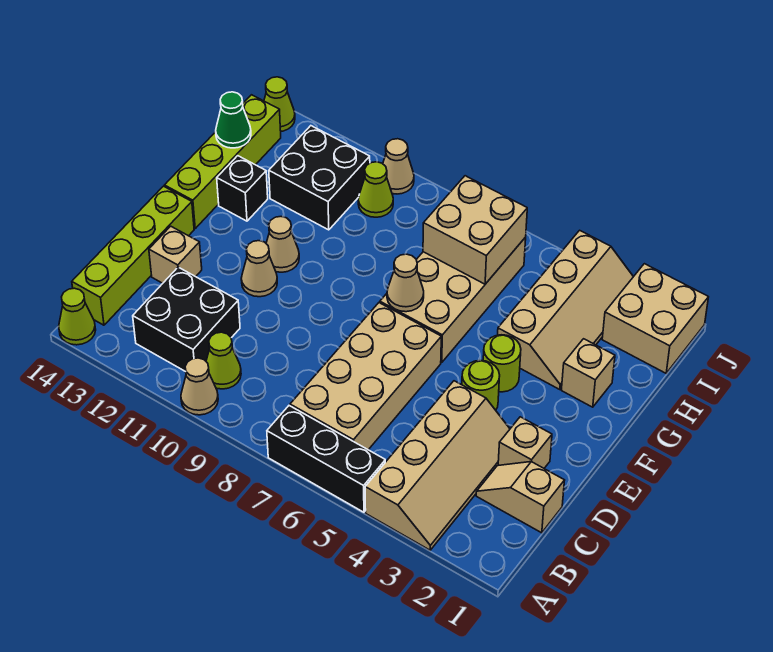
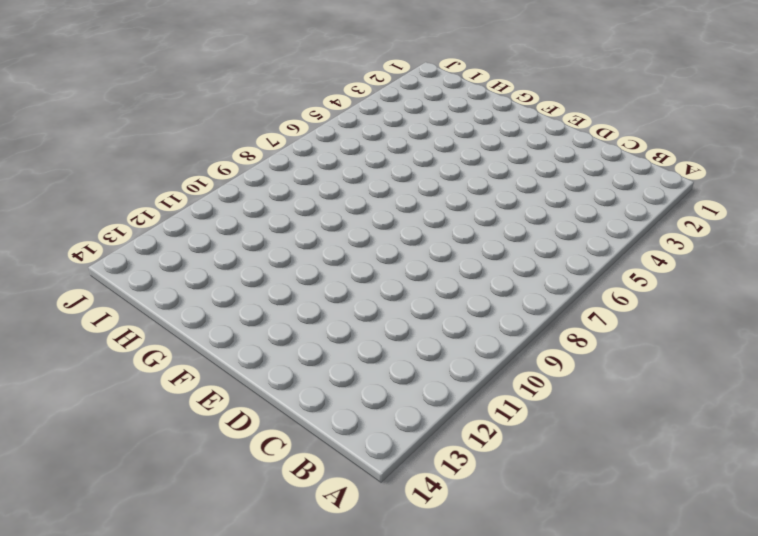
none -> tan 2x4 slope [365,381,510,550]
none -> black 1x3 brick [267,406,385,512]
none -> tan 1x1 cone [181,358,218,415]

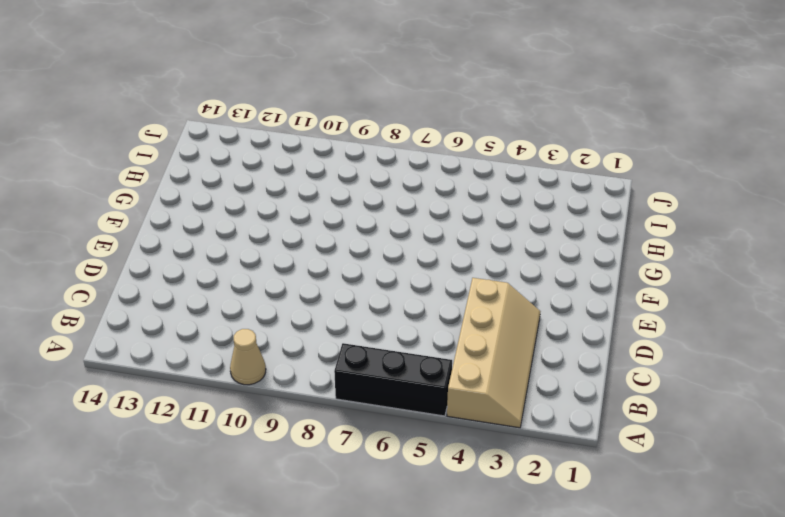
none -> lime 1x1 cone [59,288,96,345]
none -> tan 2x4 brick [290,303,441,450]
none -> lime 1x1 cone [206,332,241,389]

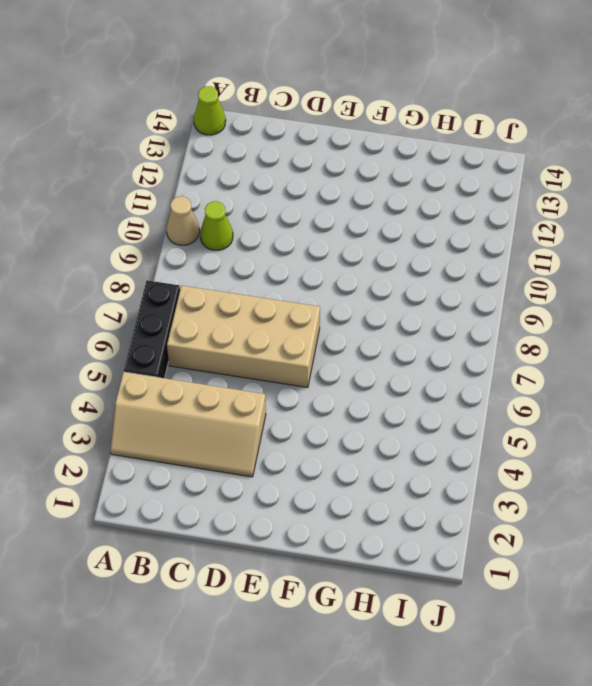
none -> black 2x2 brick [133,267,240,372]
none -> lime 1x4 brick [72,186,194,325]
none -> tan 1x2 slope [476,462,565,533]

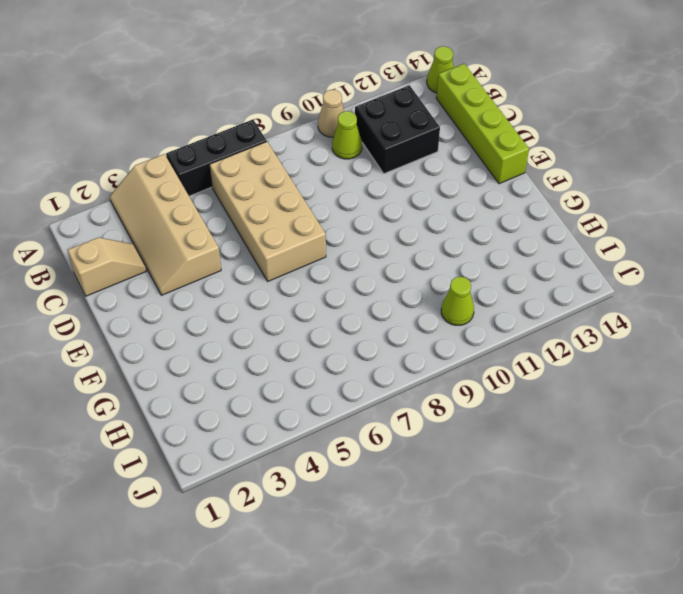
none -> tan 1x1 brick [498,417,552,468]
none -> tan 1x1 brick [149,226,202,283]
none -> lime 1x1 round brick [462,360,500,410]

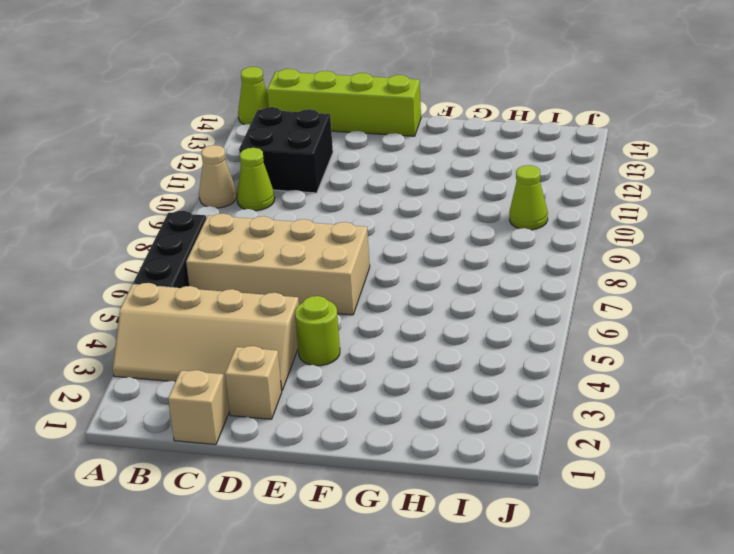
none -> tan 1x1 brick [149,226,202,283]
none -> tan 1x1 cone [241,241,277,297]
none -> lime 1x1 round brick [483,335,521,392]

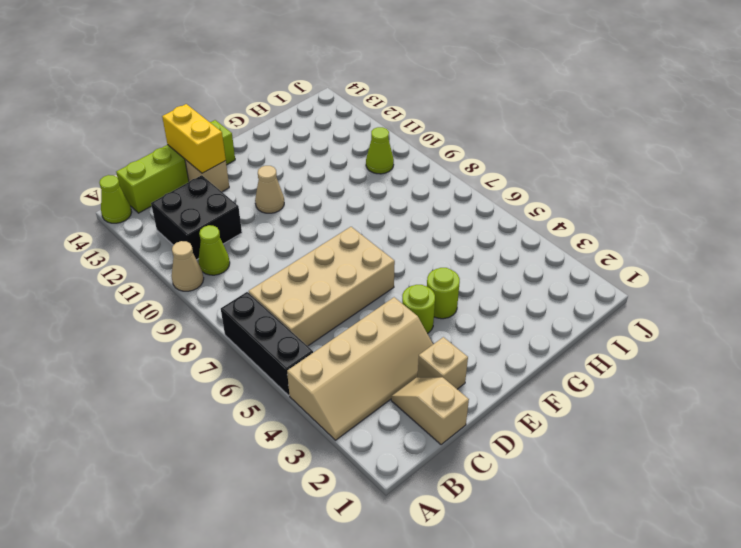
yellow 1x2 brick [162,104,226,173] -> none
none -> tan 2x4 brick [380,237,526,362]
none -> tan 1x1 cone [266,217,299,272]
none -> lime 1x4 brick [164,95,281,228]

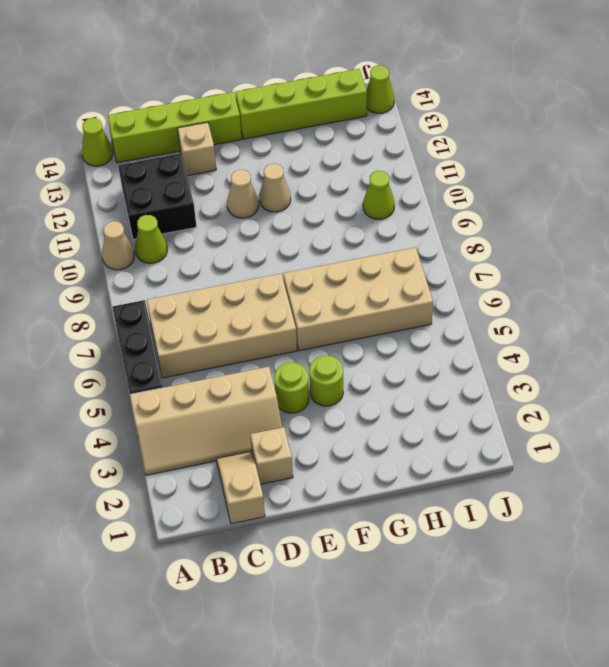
none -> tan 1x1 brick [562,339,615,407]
none -> tan 2x4 slope [498,230,633,390]
none -> black 1x1 brick [217,156,268,221]

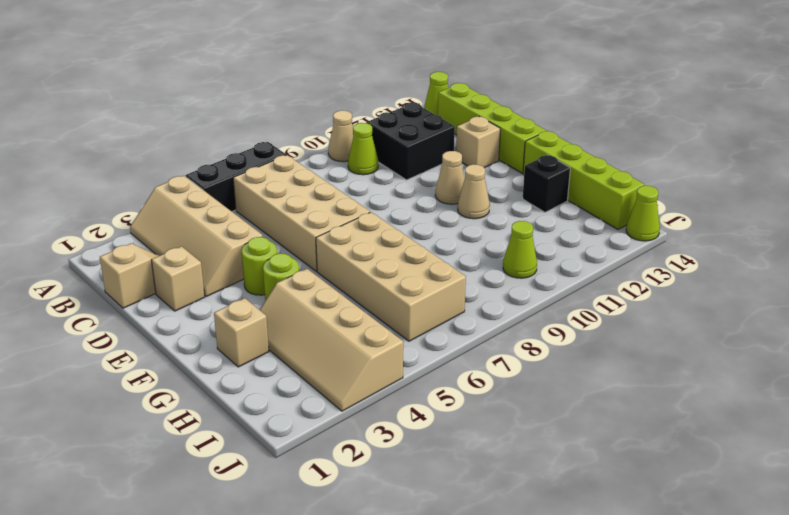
none -> black 2x2 brick [269,126,370,230]
none -> tan 2x2 brick [602,264,708,373]
none -> tan 1x1 cone [383,139,414,194]

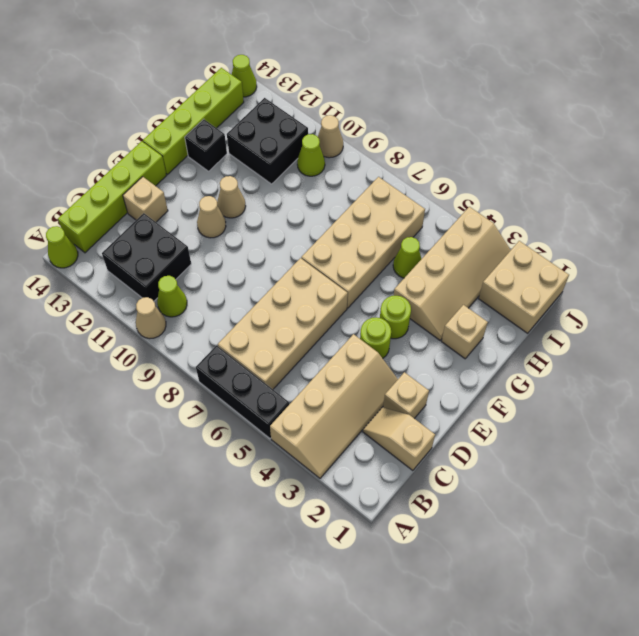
lime 1x1 cone [393,237,421,278] -> none
none -> tan 1x1 cone [387,254,424,312]
none -> tan 2x2 brick [423,176,527,284]
none -> green 1x1 cone [216,92,251,148]

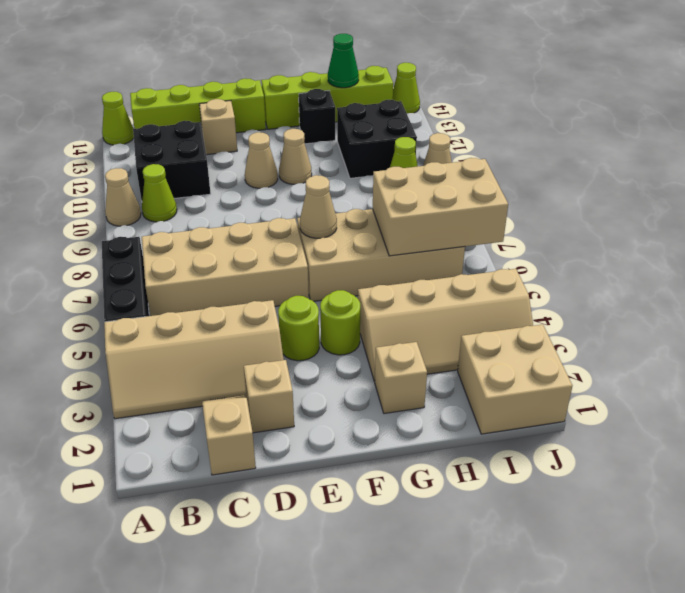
tan 2x3 brick [373,158,508,256] -> tan 2x2 brick [423,176,527,284]

